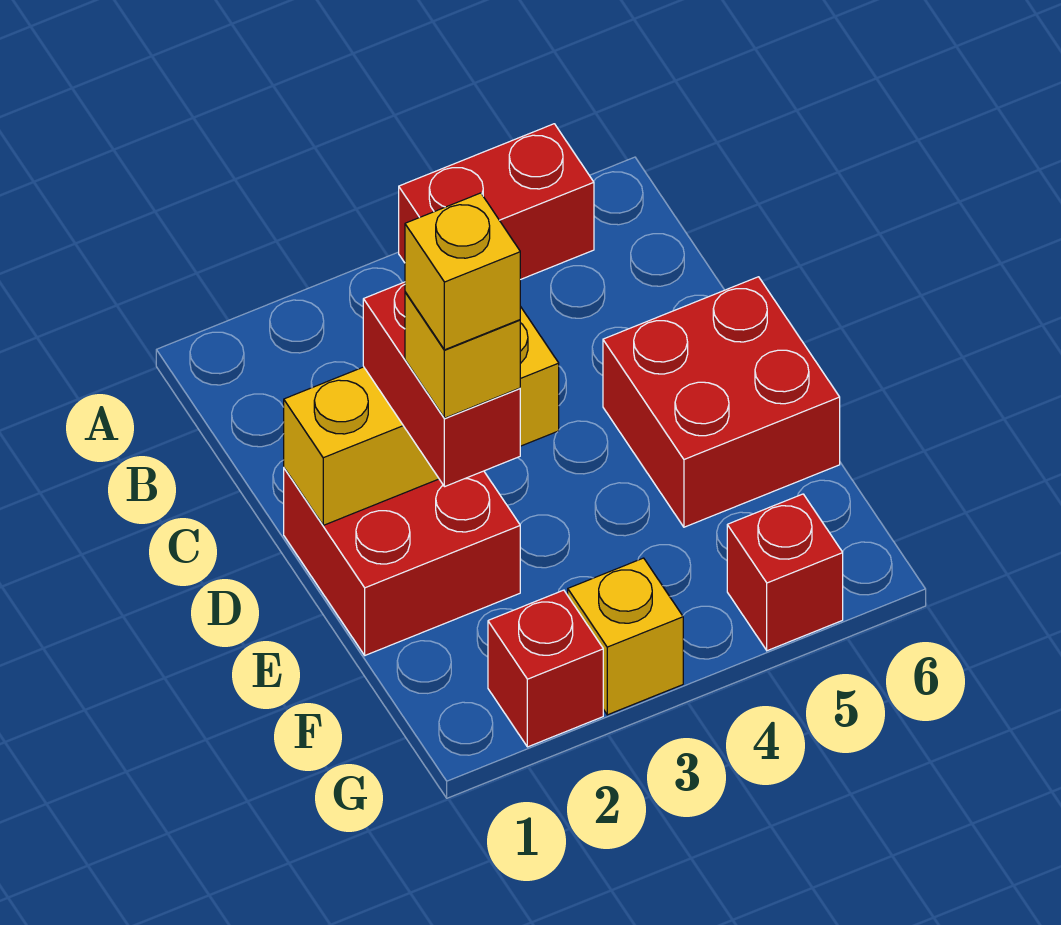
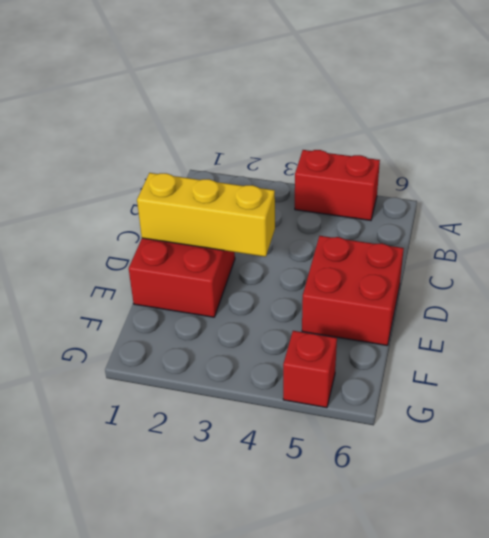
none -> red 1x1 brick [488,590,603,747]
none -> yellow 1x1 brick [568,558,683,715]

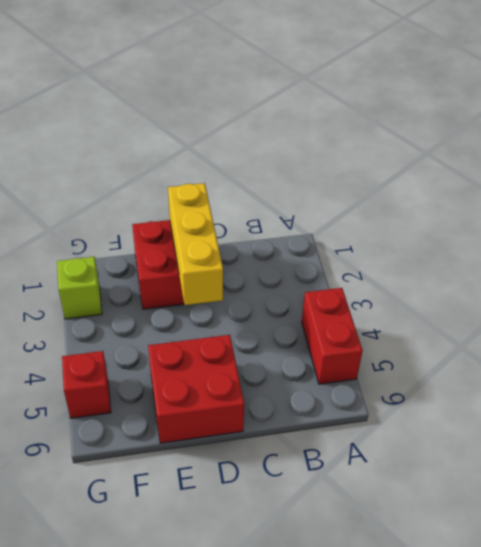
lime 1x1 brick [57,257,102,319] -> red 1x1 brick [488,590,603,747]
none -> yellow 1x1 brick [568,558,683,715]
none -> red 1x2 brick [363,282,520,487]

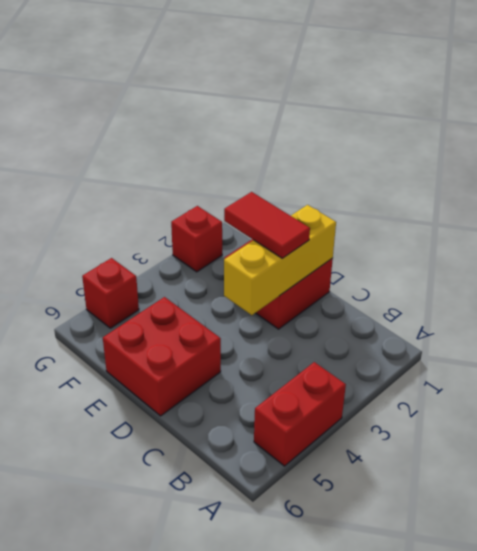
red 1x2 tile [224,192,310,258] -> red 1x2 brick [363,282,520,487]
none -> yellow 1x1 brick [568,558,683,715]
none -> yellow 1x1 brick [405,292,520,418]

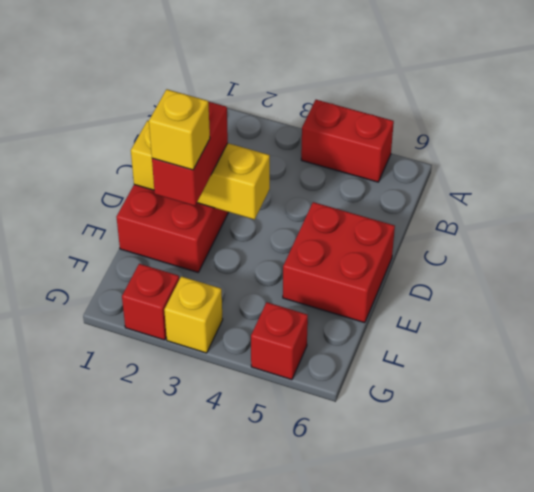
none -> yellow 1x1 brick [405,193,520,350]

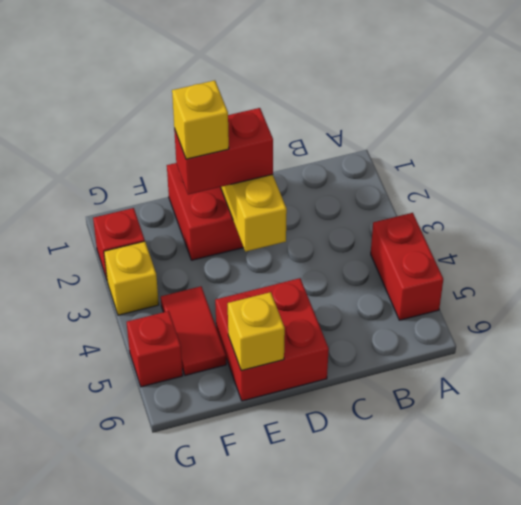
yellow 1x1 brick [228,292,285,371] -> yellow 1x1 brick moved to [405,193,520,350]
red 1x2 tile [161,286,226,375] -> none

